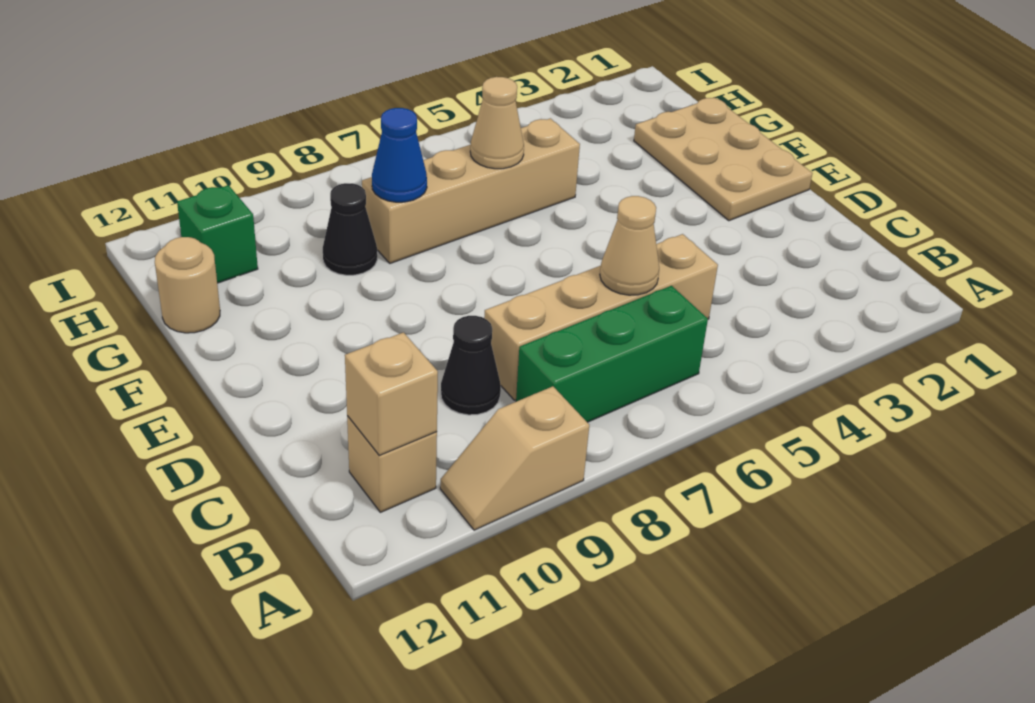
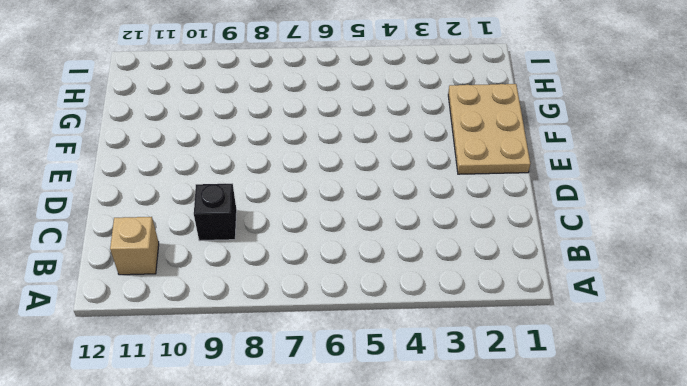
black 1x1 brick [194,184,237,241] -> black 1x1 cone [441,316,501,415]
none -> tan 1x2 slope [440,386,589,530]
none -> green 1x3 brick [516,286,708,422]
none -> tan 1x4 brick [484,234,718,400]

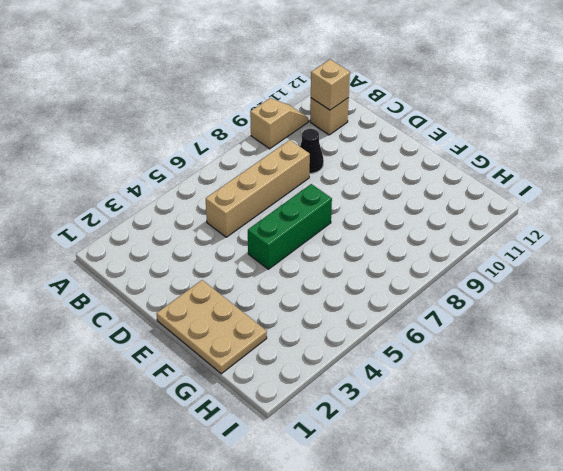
green 1x3 brick [248,184,332,269] -> green 1x3 brick moved to [516,286,708,422]
none -> tan 1x4 brick [362,118,580,263]
none -> black 1x1 cone [323,183,377,275]
none -> tan 1x1 round brick [155,237,220,333]

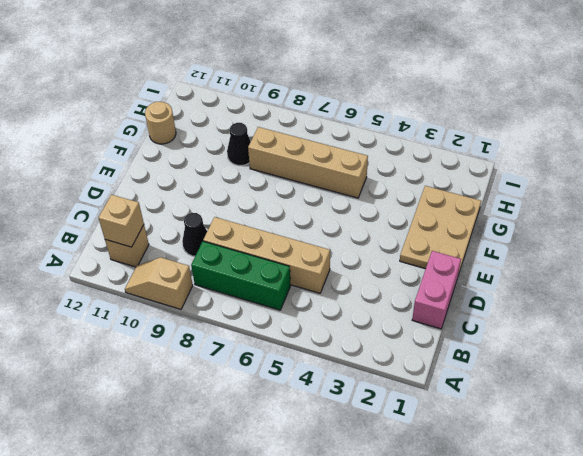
pink 1x2 brick [412,251,461,329] -> none
none -> green 1x1 brick [177,185,258,283]
none -> tan 1x1 cone [600,196,659,295]
none -> tan 1x1 cone [470,77,524,169]

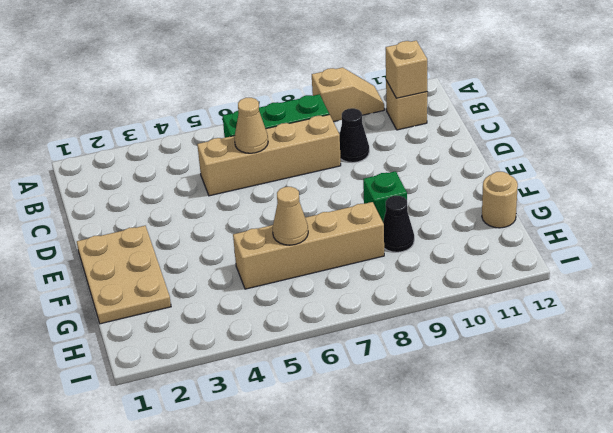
green 1x1 brick [363,171,407,221] -> green 1x1 brick moved to [177,185,258,283]
none -> blue 1x1 cone [372,108,427,202]

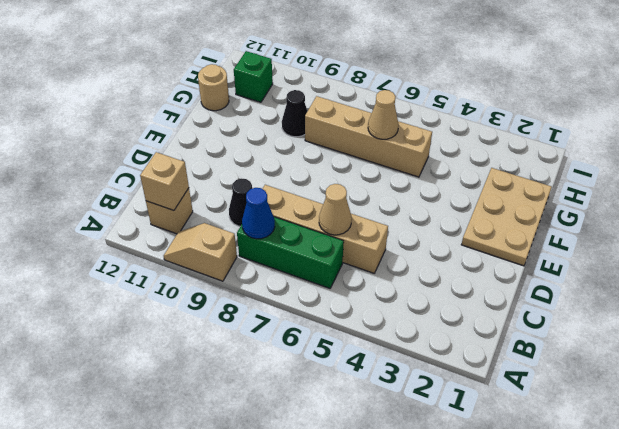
blue 1x1 cone [242,188,275,239] -> blue 1x1 cone moved to [372,108,427,202]

